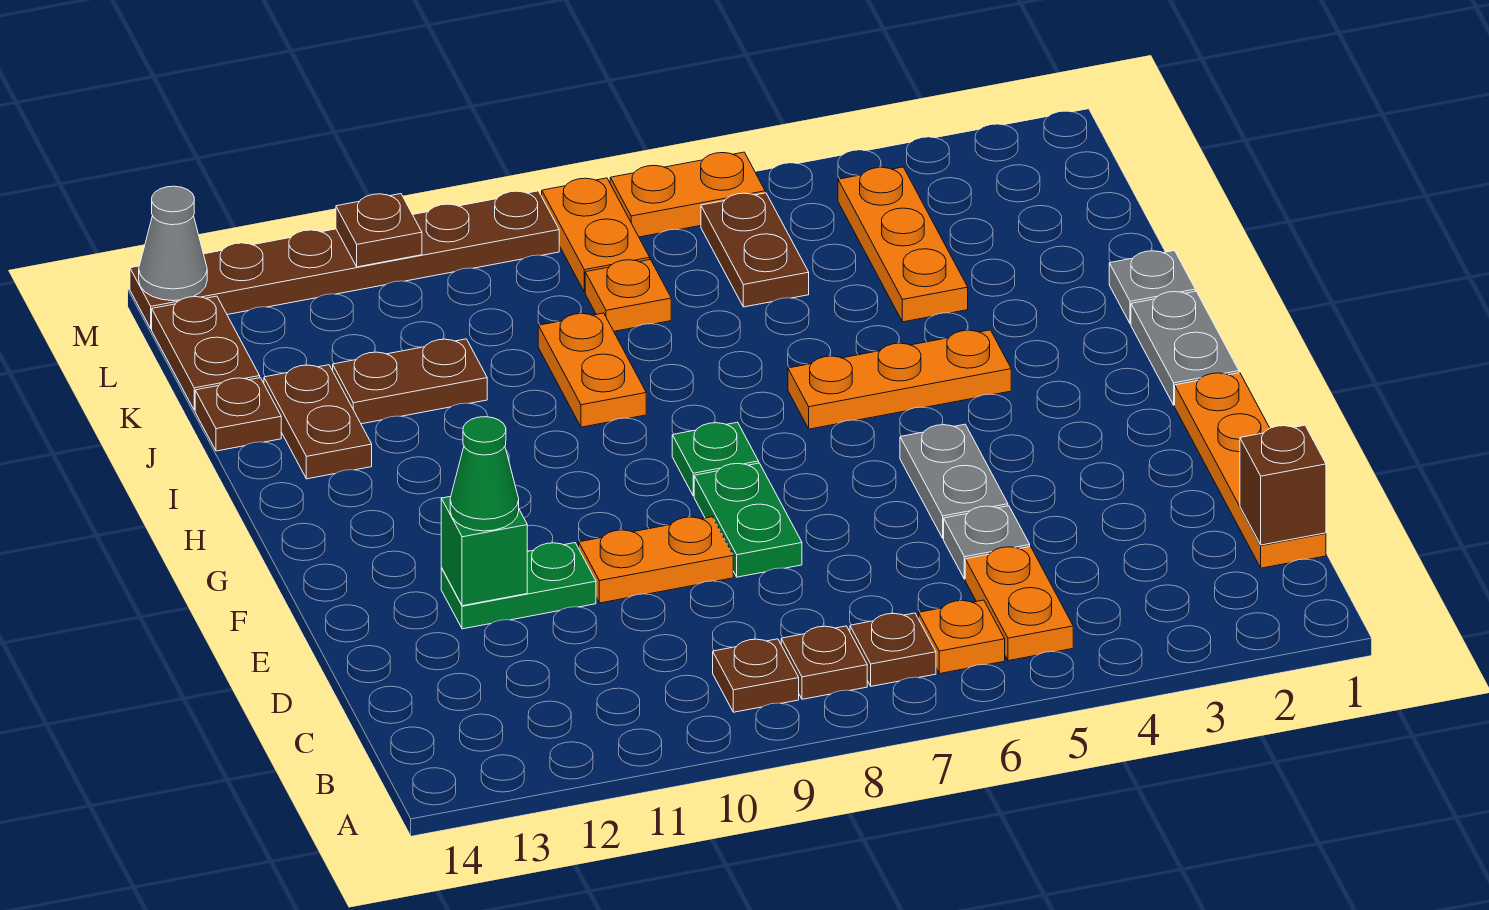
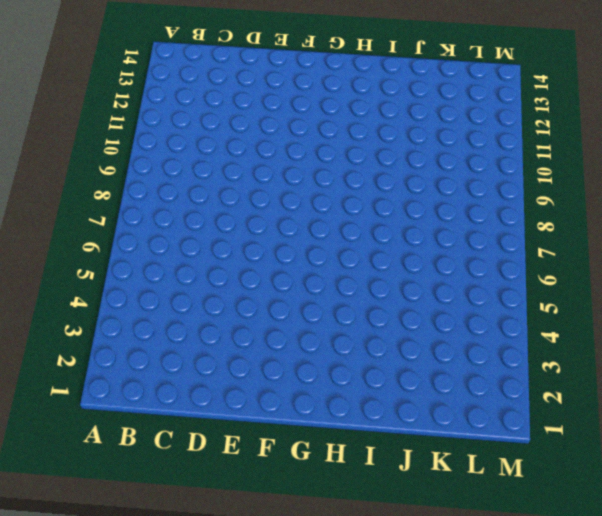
none -> orange 1x2 plate [965,547,1073,661]
none -> orange 1x1 plate [919,600,1005,674]
none -> brown 1x1 plate [850,613,936,686]
none -> brown 1x1 plate [781,626,867,699]

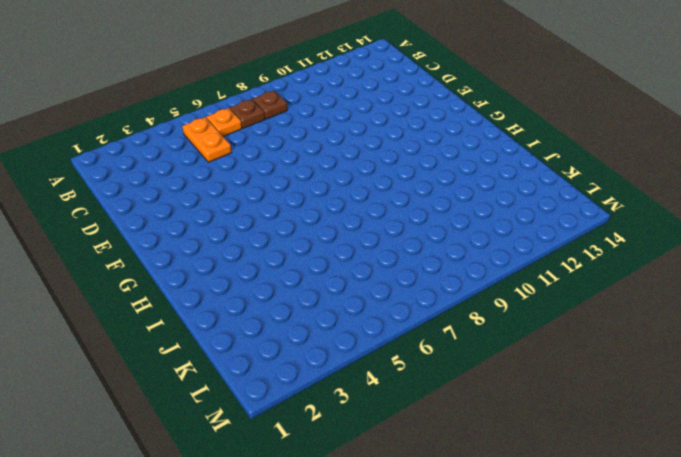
none -> brown 1x1 plate [713,639,799,712]
none -> orange 1x4 plate [1175,373,1326,568]
none -> grey 1x1 plate [944,506,1030,579]
none -> grey 1x2 plate [900,424,1008,538]

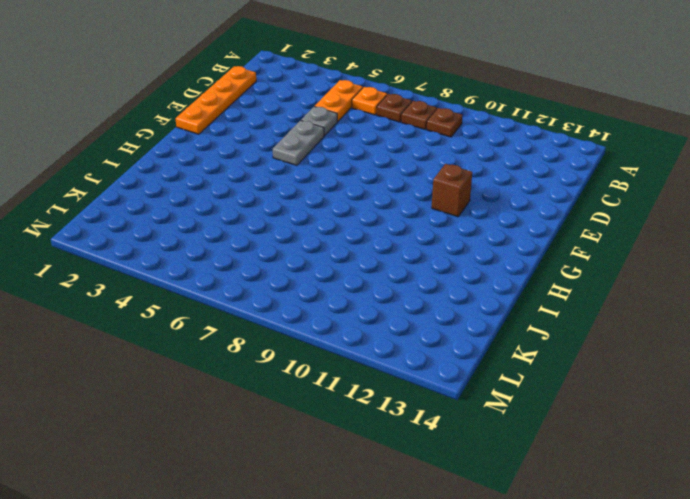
brown 1x1 brick [432,164,472,217] -> brown 1x1 brick moved to [1240,425,1326,545]
none -> green 1x2 plate [694,463,802,577]
none -> orange 1x2 plate [579,517,733,603]
none -> green 1x2 plate [441,543,596,629]
none -> grey 1x2 plate [1131,291,1239,405]

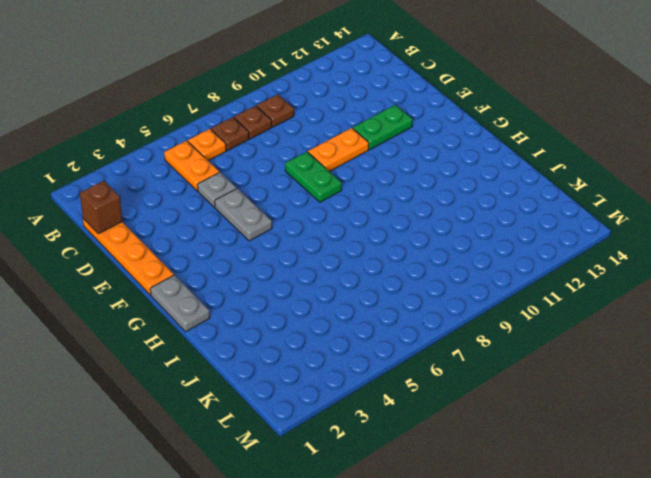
none -> green 1x1 plate [672,422,759,496]
none -> orange 1x3 plate [788,330,1011,429]
none -> grey 1x1 plate [1109,251,1195,324]
none -> orange 1x2 plate [538,313,646,427]

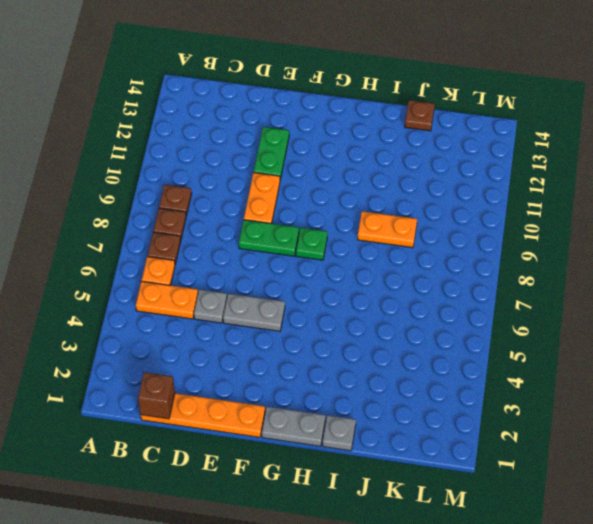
none -> orange 1x3 plate [788,330,1011,429]
none -> brown 1x2 plate [264,365,372,479]
none -> orange 1x3 plate [838,167,968,322]
none -> brown 1x2 plate [333,339,487,424]

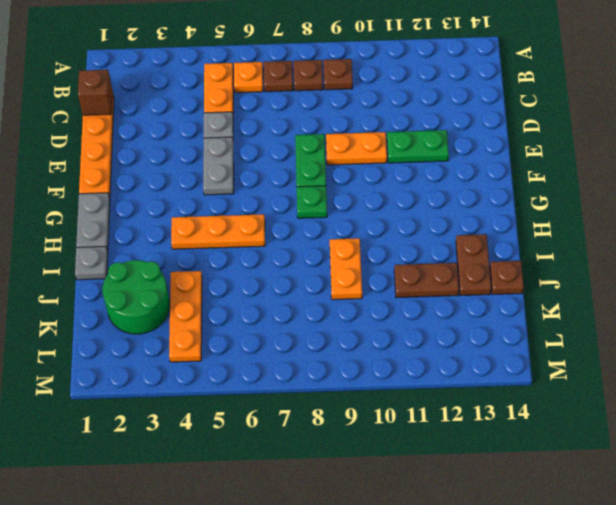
green 2x2 round brick [103,260,170,334] -> none
none -> brown 1x2 plate [701,193,809,307]
none -> orange 1x1 plate [585,259,671,331]
none -> brown 1x2 plate [152,296,260,410]
none -> orange 1x2 plate [542,178,650,292]

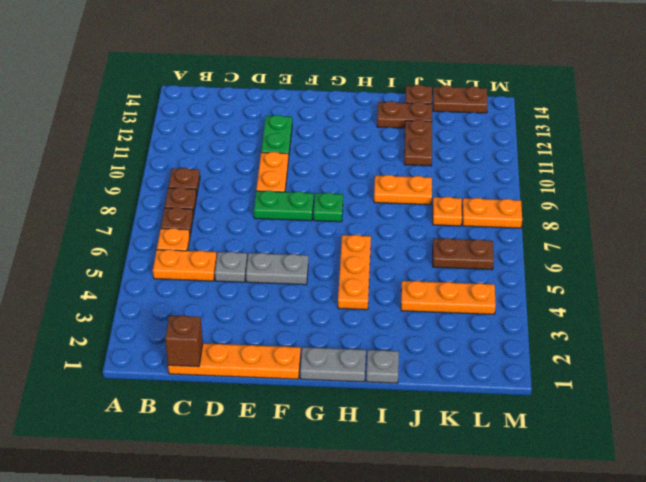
none -> orange 1x2 plate [610,152,765,237]
none -> brown 1x6 plate [130,191,559,329]
none -> green 1x1 brick [441,497,527,606]
none -> brown 1x1 plate [336,194,422,267]

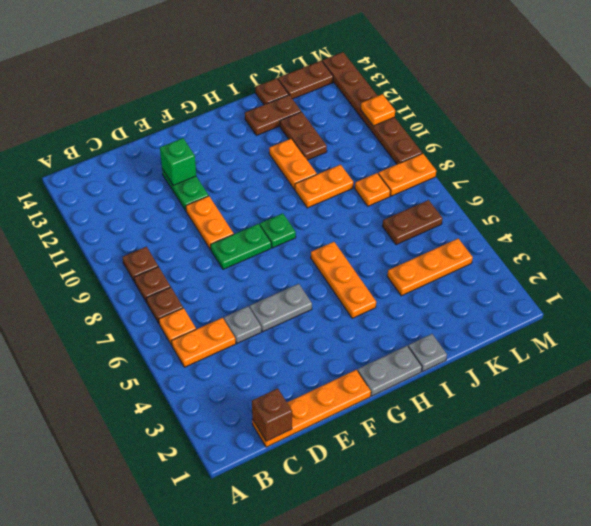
orange 1x2 plate [269,138,317,189] -> orange 1x2 plate moved to [610,152,765,237]
orange 1x1 plate [361,94,395,126] -> brown 1x1 plate [336,194,422,267]
none -> grey 1x1 cone [139,186,207,301]
none -> green 1x1 cone [450,417,519,531]

